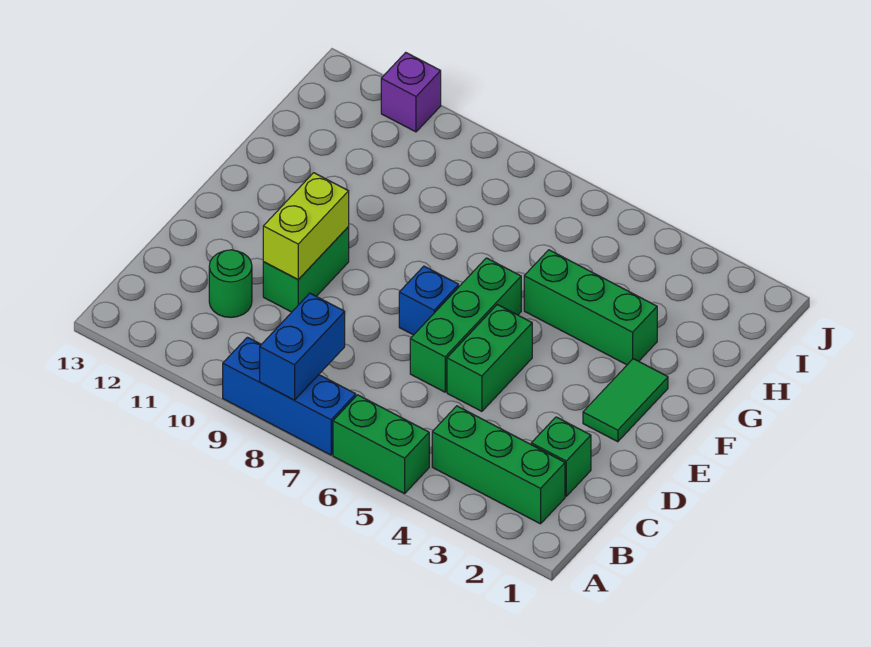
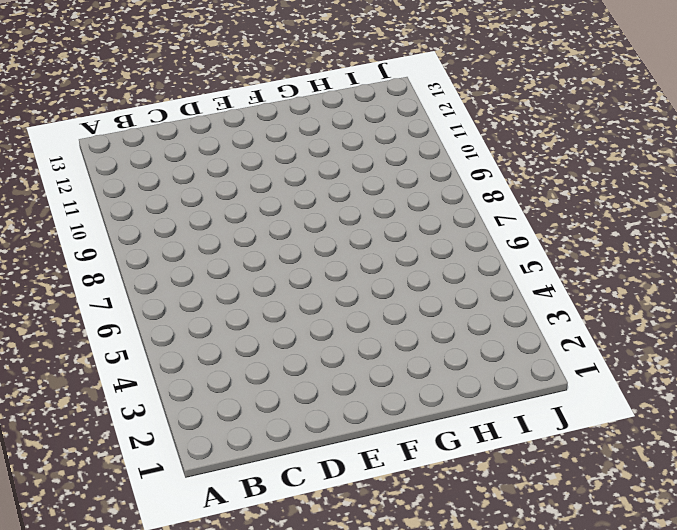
none -> green 1x2 brick [333,395,429,494]
none -> blue 1x3 brick [223,337,356,455]
none -> green 1x3 brick [432,406,565,524]

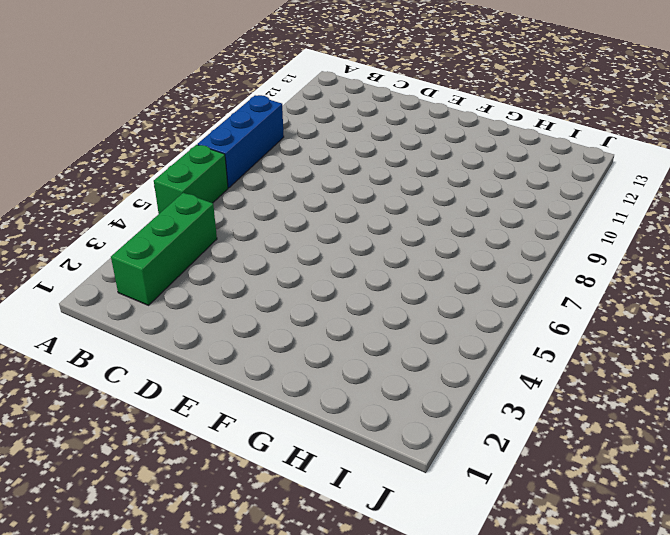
none -> green 1x1 brick [531,417,591,496]
none -> green 1x1 round brick [209,250,252,317]
none -> green 1x2 brick [447,305,532,411]

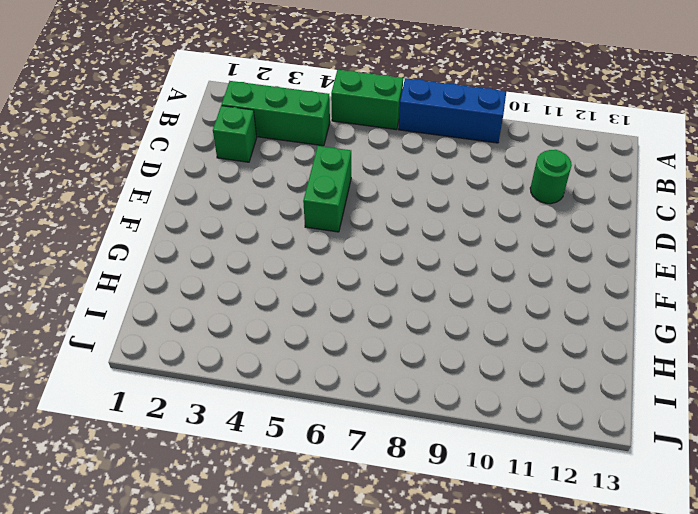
none -> green 1x3 brick [410,258,521,392]
none -> green 1x2 brick [263,227,349,312]
none -> green 1x2 tile [583,359,668,442]

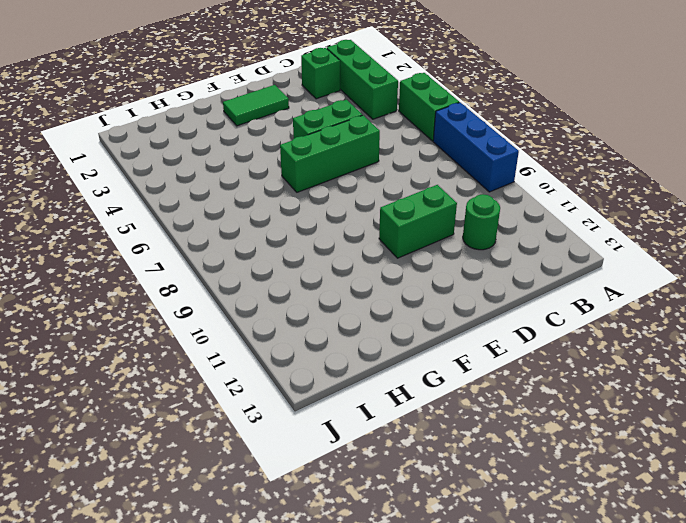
none -> blue 1x1 brick [399,266,459,335]
none -> green 1x3 brick [524,250,657,365]
none -> purple 1x1 brick [381,52,441,132]

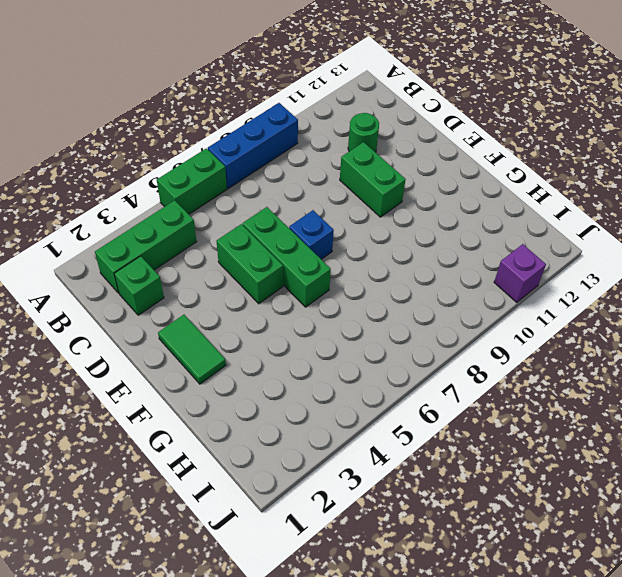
none -> green 1x3 brick [524,250,657,365]
none -> blue 1x2 brick [260,293,345,400]
none -> lime 1x2 brick [263,173,349,280]

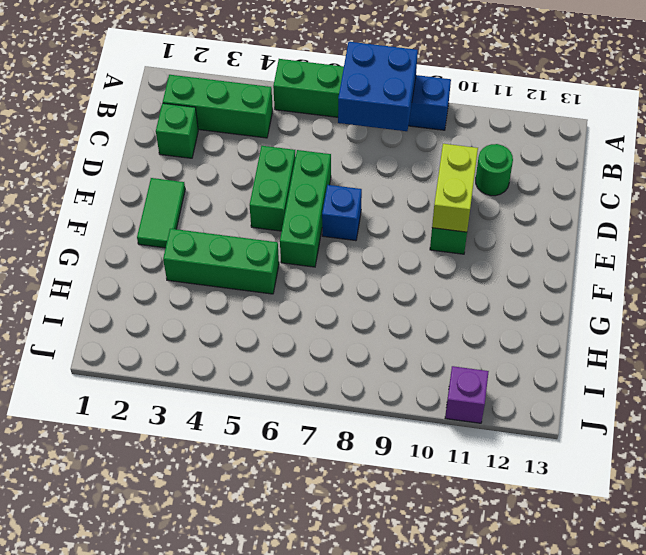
blue 2x2 brick [338,42,418,131] -> blue 1x2 brick [260,293,345,400]

